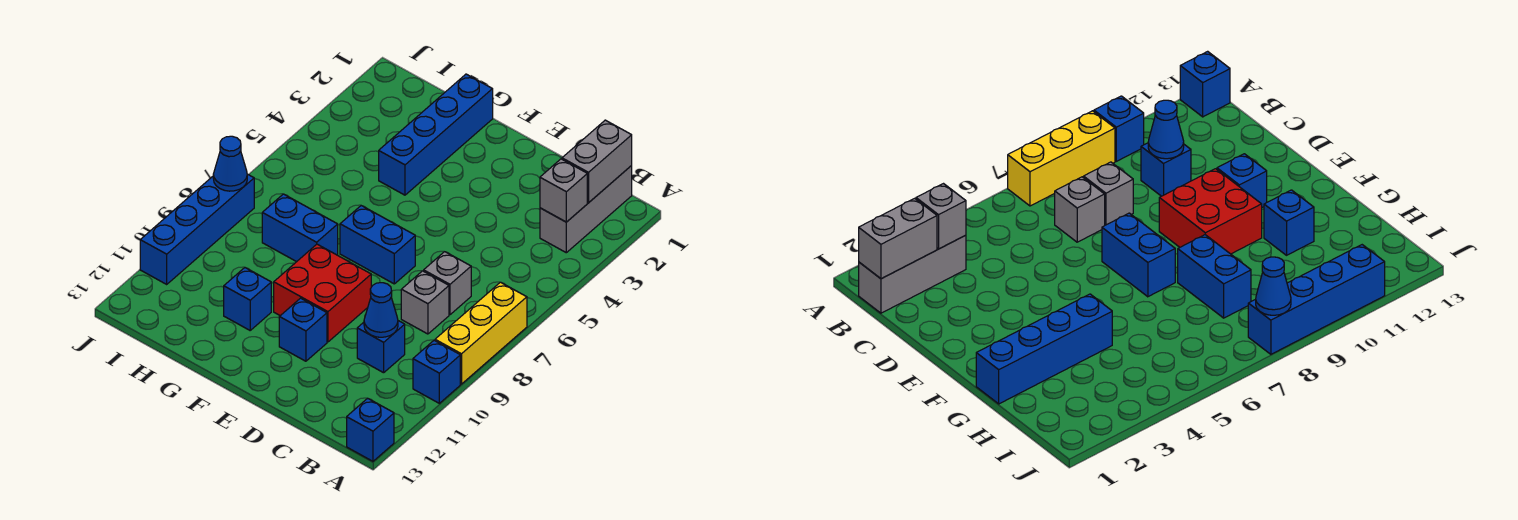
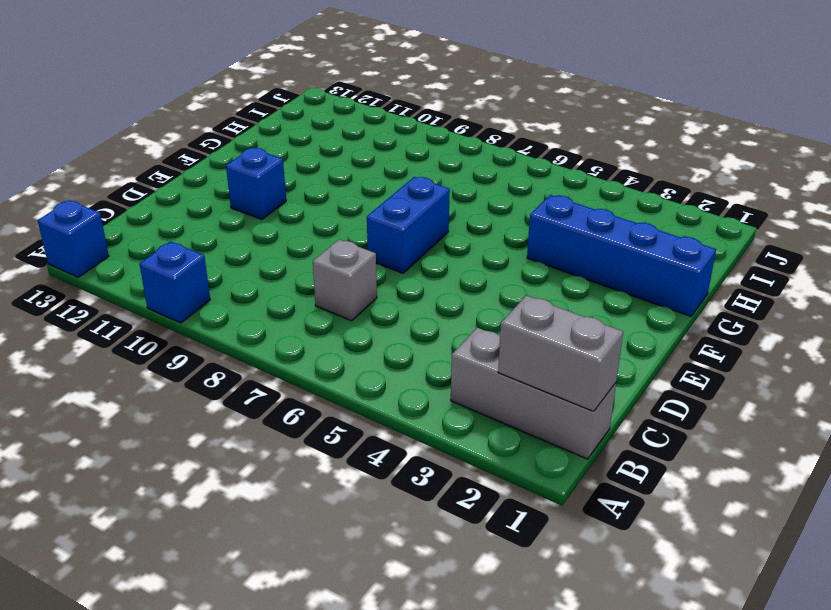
none -> yellow 1x3 brick [435,282,527,384]
none -> grey 1x1 brick [401,271,449,334]
none -> blue 1x1 brick [357,321,405,373]

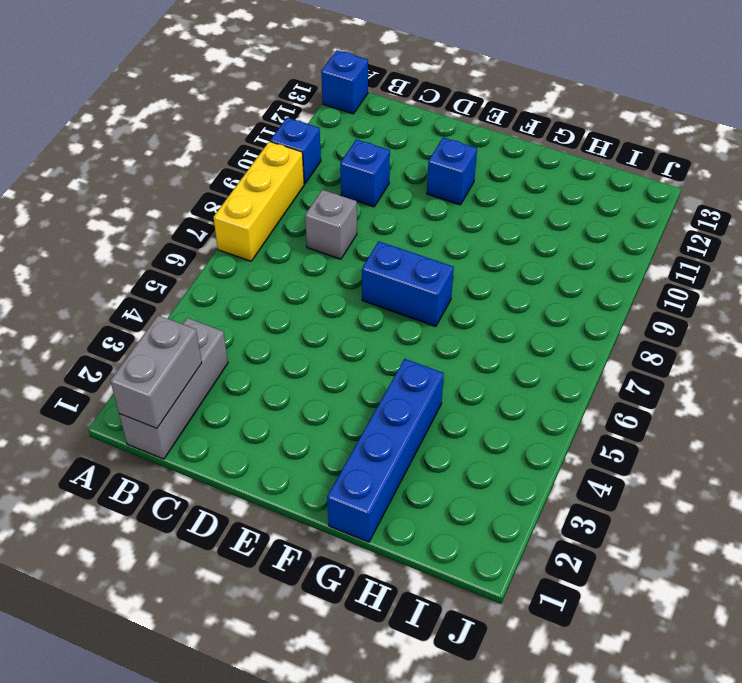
none -> grey 1x1 brick [424,252,471,315]
none -> red 2x2 brick [274,244,371,342]
none -> blue 1x2 brick [262,194,338,262]

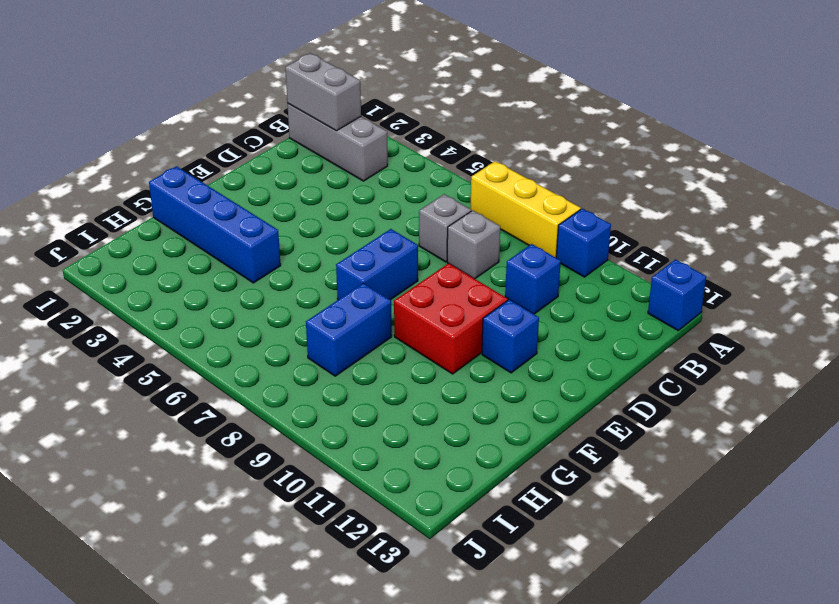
none -> blue 1x1 brick [224,268,271,330]
none -> blue 1x4 brick [140,174,254,284]
none -> grey 1x1 brick [540,159,587,222]

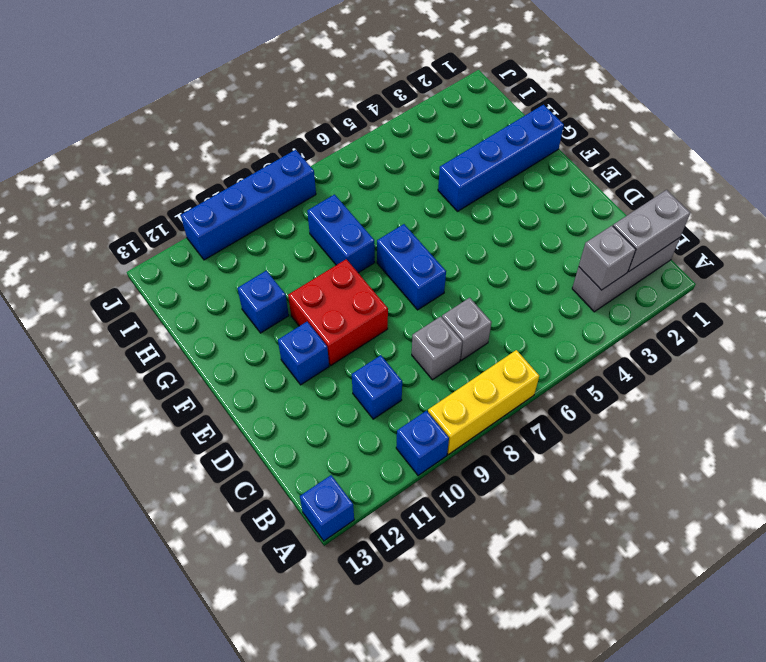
none -> blue 1x1 cone [364,283,398,337]
none -> blue 1x1 cone [213,136,247,191]

